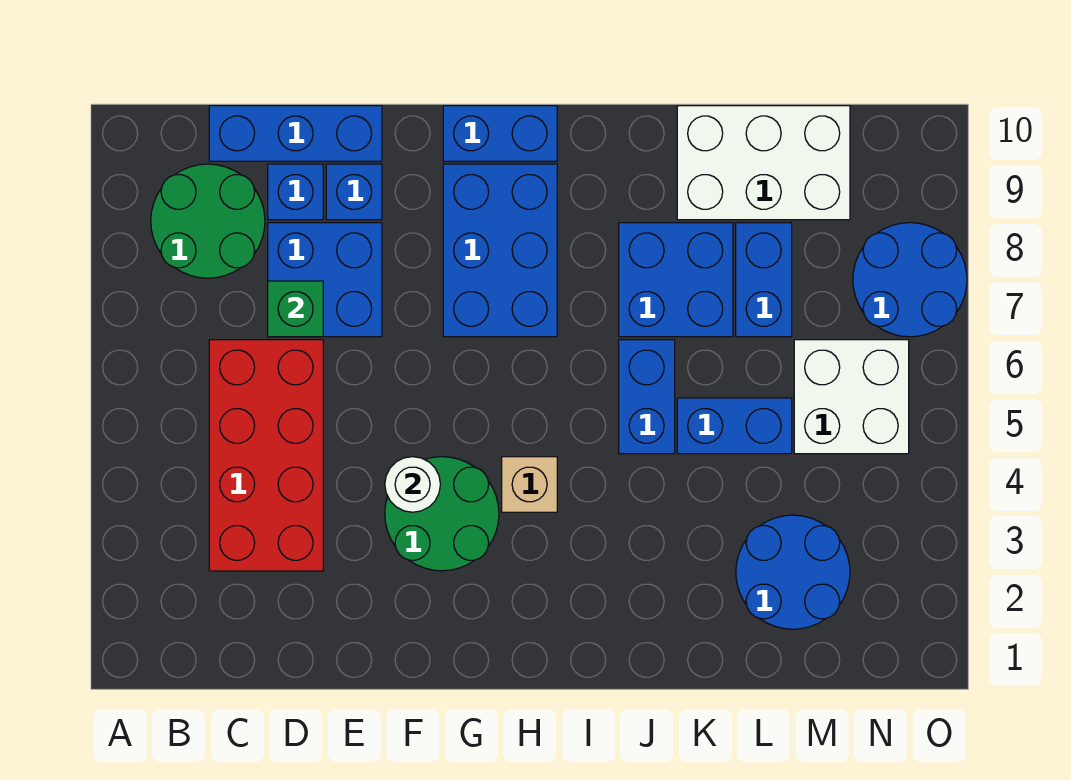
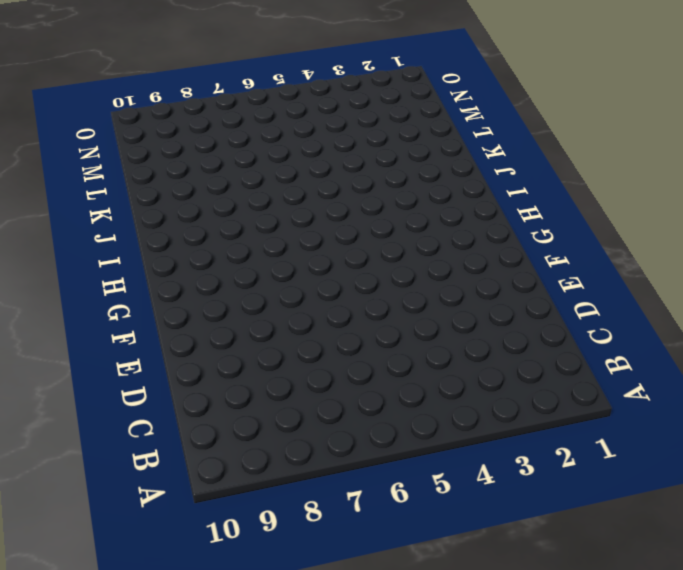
none -> green 2x2 round brick [151,164,265,278]
none -> red 2x4 brick [209,340,323,571]
none -> blue 1x3 brick [209,106,382,161]

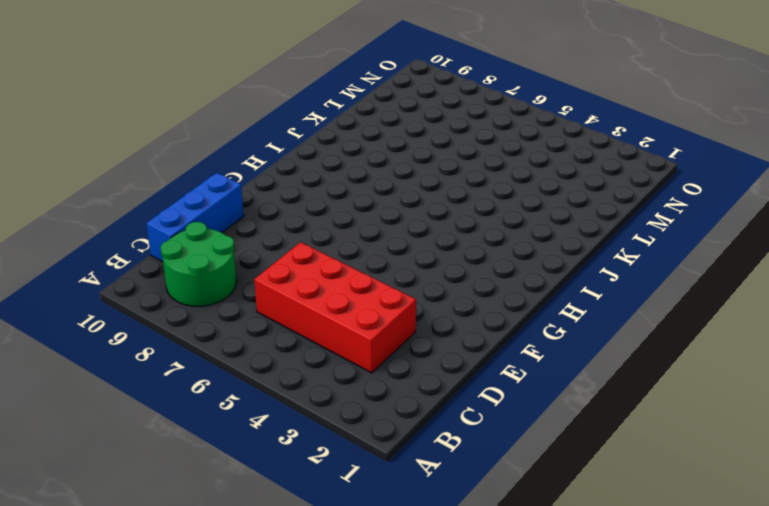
none -> blue 2x2 brick [268,223,382,337]
none -> blue 1x1 brick [268,164,323,220]
none -> blue 1x1 brick [326,164,382,220]

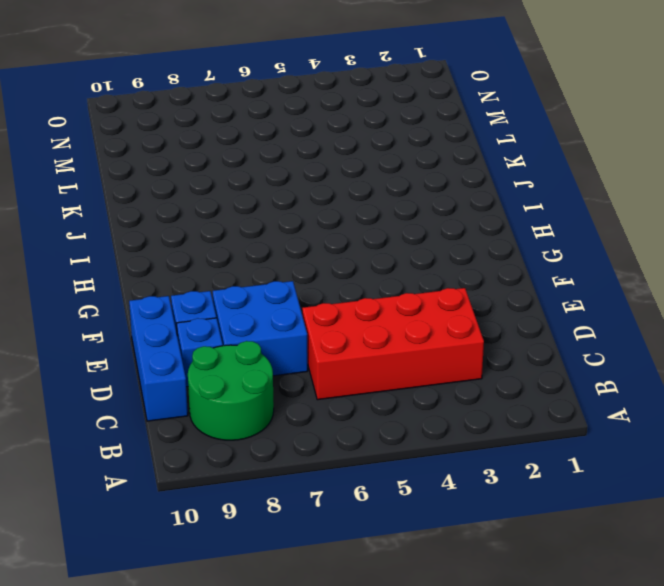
none -> green 2x2 round brick [385,457,499,571]
none -> blue 2x3 brick [443,164,557,337]
none -> blue 1x2 brick [443,106,557,161]

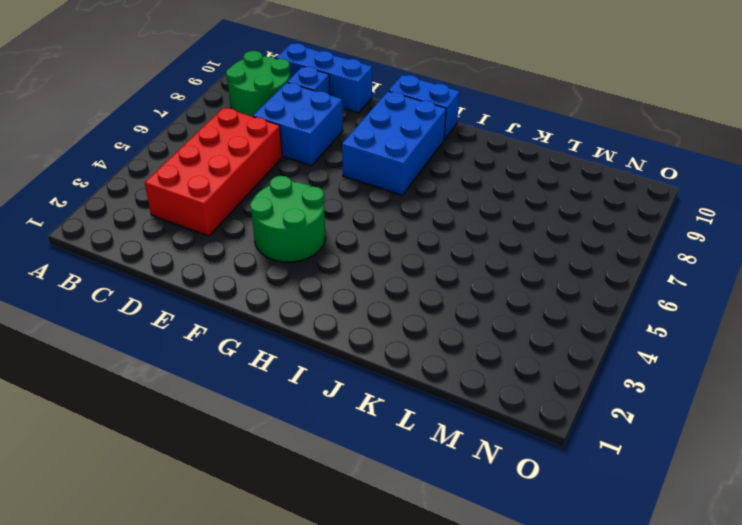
none -> blue 1x1 brick [326,164,382,220]
none -> tan 1x1 brick [502,457,557,512]
none -> blue 1x2 brick [619,340,675,454]

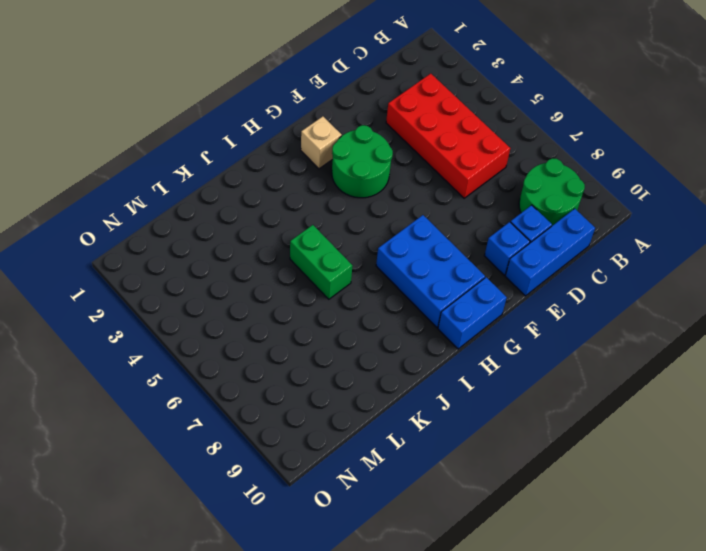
tan 1x1 brick [301,116,341,169] -> tan 1x1 brick moved to [502,457,557,512]
green 1x2 brick [290,225,352,299] -> blue 1x2 brick [619,340,675,454]
none -> blue 2x2 brick [268,223,382,337]
none -> blue 2x2 brick [619,223,733,337]
none -> blue 1x2 brick [677,398,792,454]

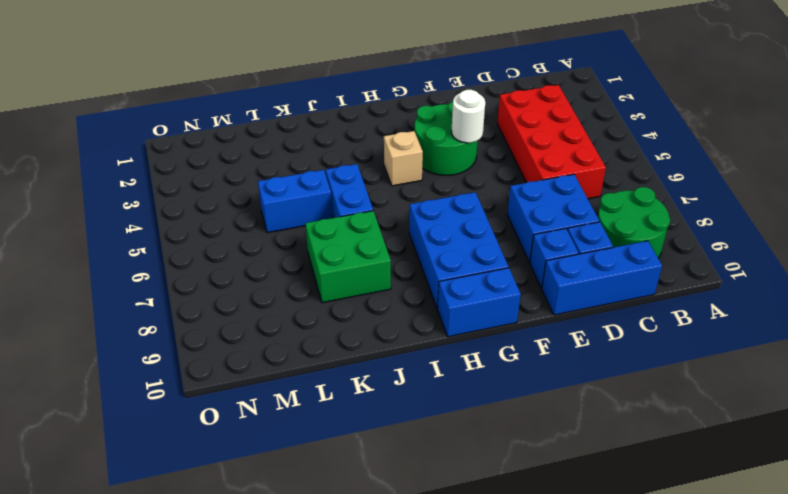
green 2x2 brick [305,211,391,303] -> blue 2x2 brick [619,223,733,337]
none -> white 2x3 brick [677,106,850,220]
none -> blue 2x2 round brick [736,515,850,629]
none -> blue 1x2 brick [736,223,792,337]

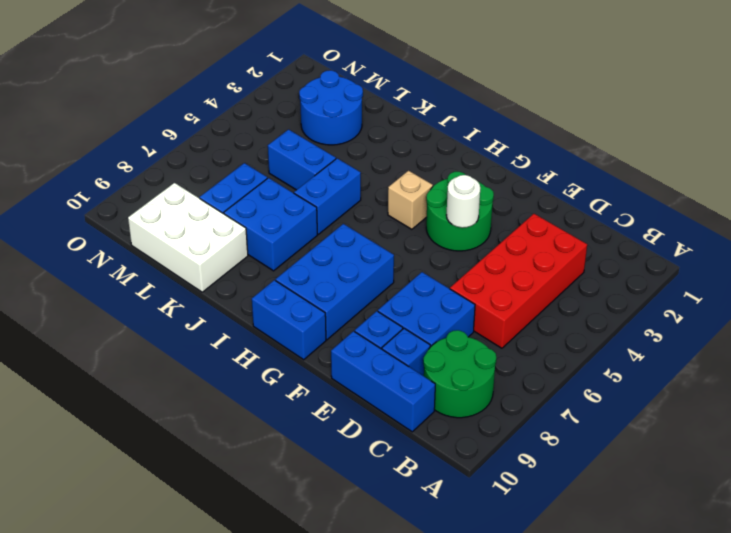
none -> white 2x2 brick [794,340,909,454]
none -> blue 2x2 round brick [853,223,967,337]
none -> green 1x1 brick [268,281,323,337]

